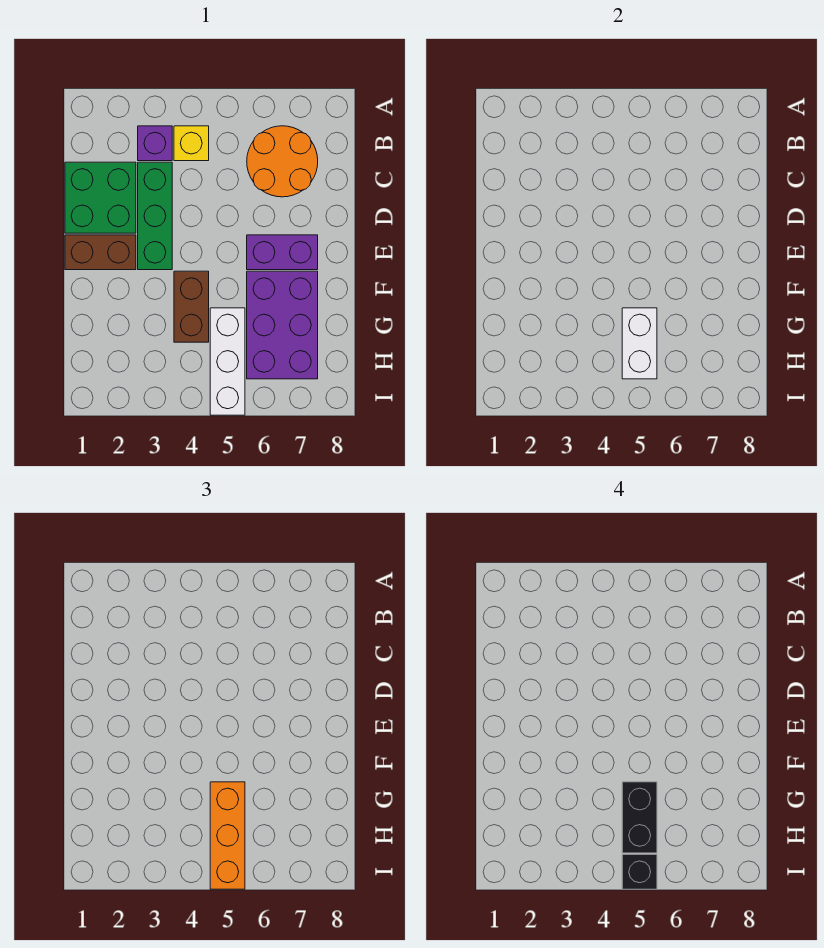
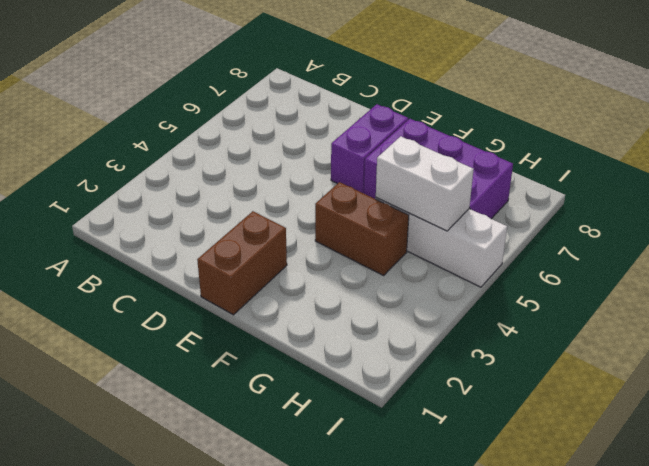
none -> purple 1x1 brick [138,126,172,161]
none -> yellow 1x1 brick [174,126,209,161]
none -> orange 2x2 round brick [247,126,318,197]

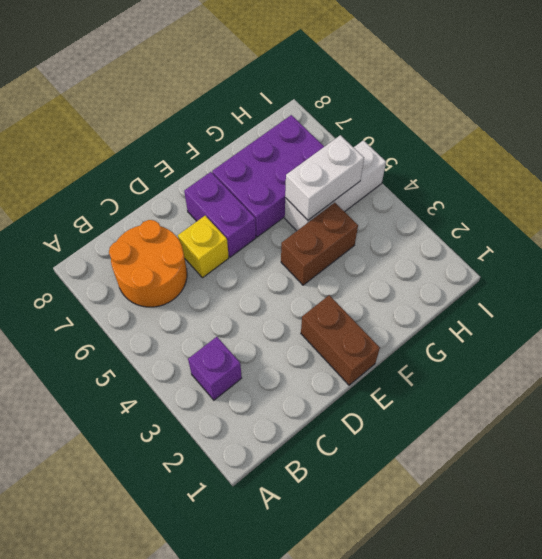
yellow 1x1 brick [178,216,229,278] -> yellow 1x1 brick moved to [174,126,209,161]
none -> green 2x2 brick [65,162,136,233]
none -> green 1x3 brick [138,162,172,270]
none -> orange 1x3 brick [210,782,245,889]

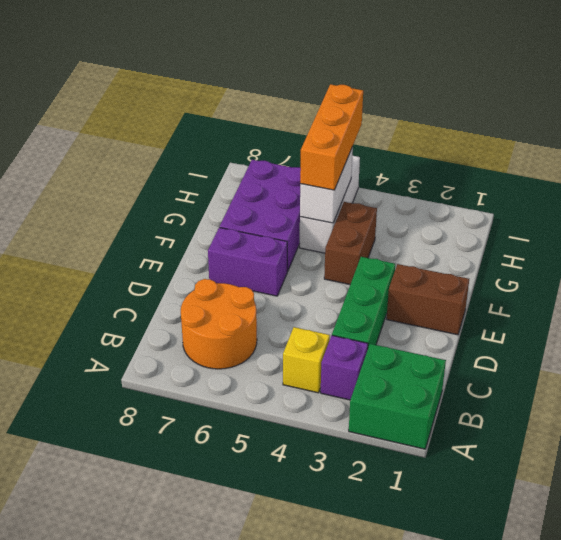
green 2x2 brick [349,344,446,449] -> green 2x2 brick moved to [65,162,136,233]
none -> black 1x2 brick [622,782,657,853]
none -> black 1x1 brick [622,855,657,889]

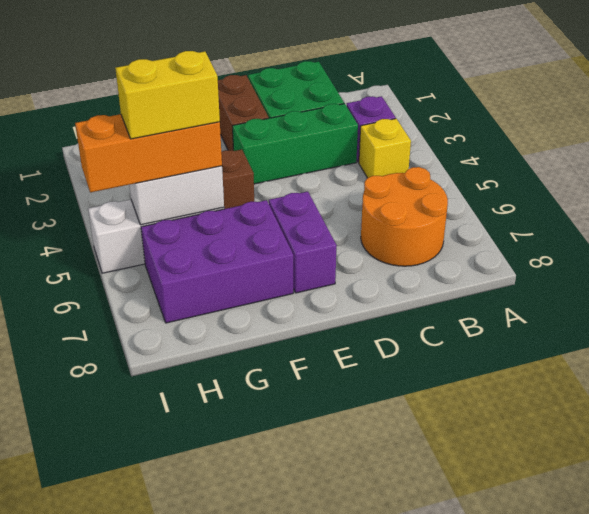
yellow 1x2 brick [115,51,220,139] -> black 1x2 brick [622,782,657,853]
none -> black 1x1 brick [622,855,657,889]

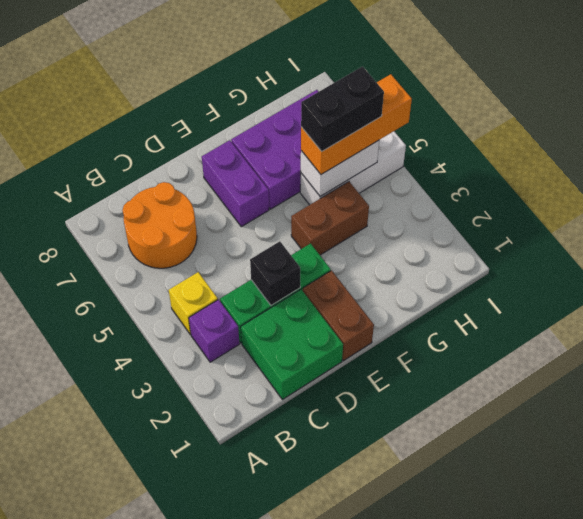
black 1x1 brick [250,241,300,305] -> black 1x1 brick moved to [622,855,657,889]

